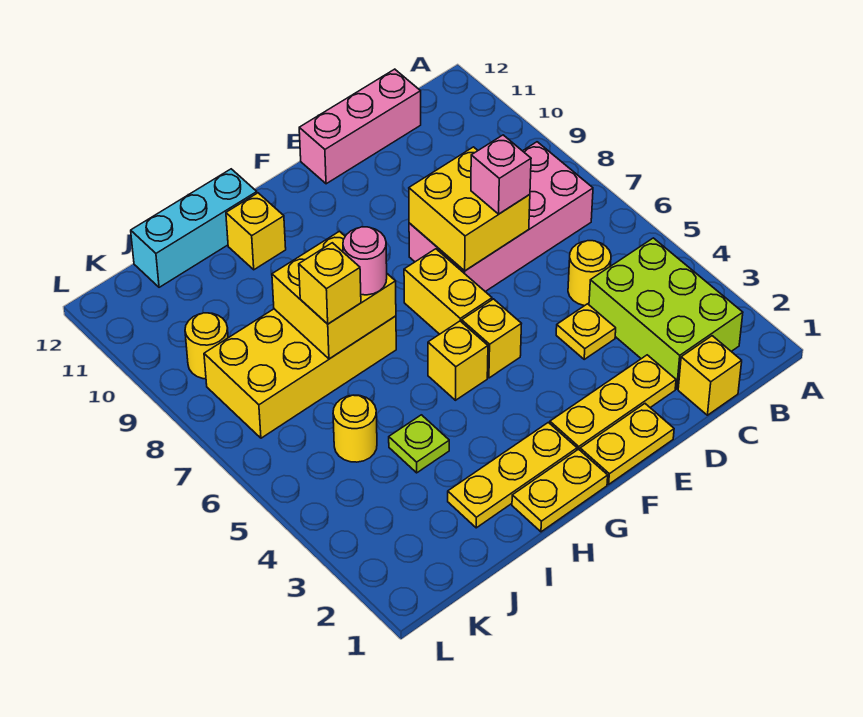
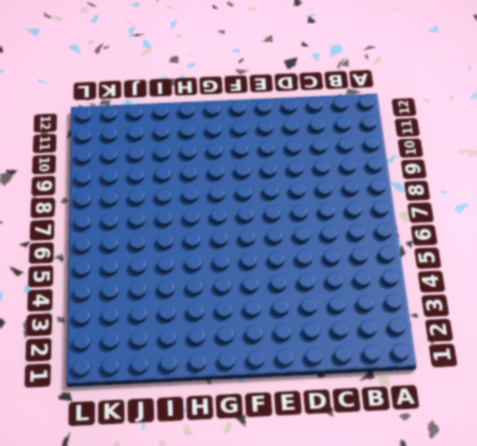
none -> lime 2x3 brick [589,238,743,389]
none -> pink 2x4 brick [409,142,593,292]
none -> yellow 1x1 brick [678,336,742,415]

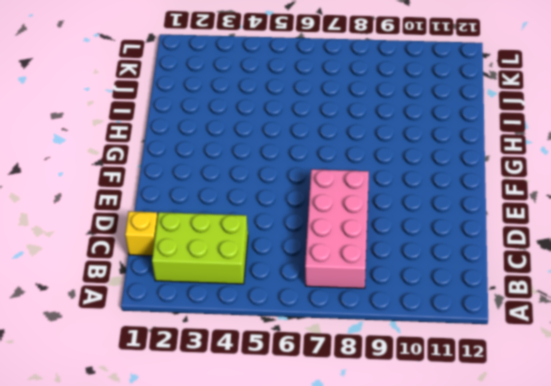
none -> yellow 1x1 round brick [568,241,611,306]
none -> pink 1x3 brick [299,69,421,184]
none -> yellow 1x3 plate [550,355,676,450]

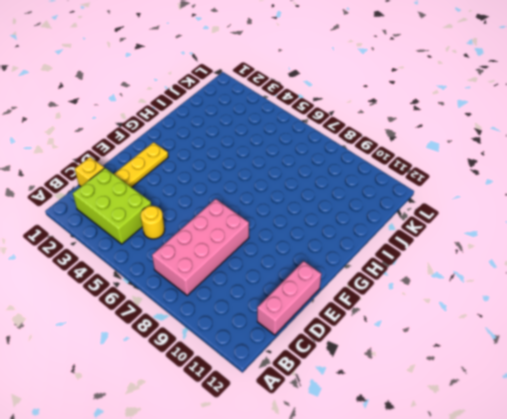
none -> yellow 1x1 plate [556,304,616,359]
none -> yellow 1x2 plate [580,404,674,484]
none -> yellow 1x1 brick [462,299,521,378]

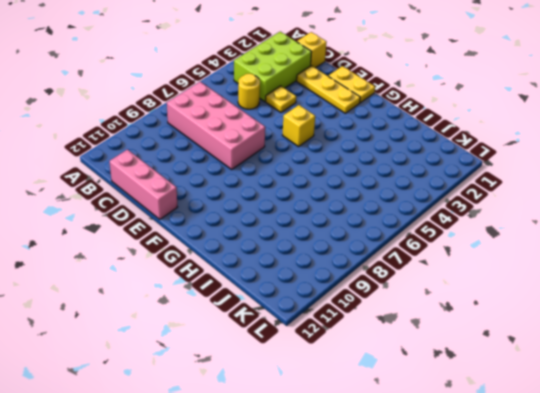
none -> yellow 1x2 brick [404,249,492,334]
none -> yellow 1x2 plate [512,449,608,532]
none -> yellow 1x3 plate [448,422,577,528]

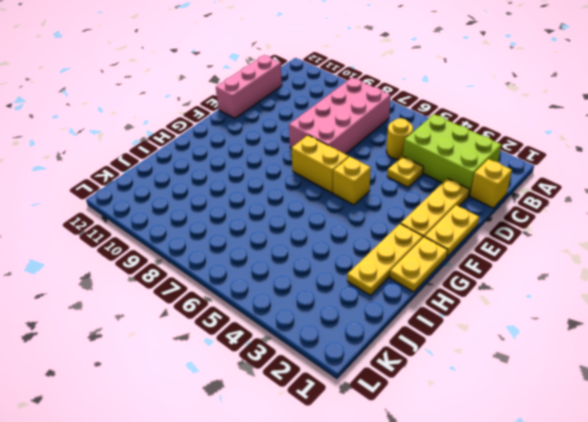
none -> yellow 1x1 brick [428,321,488,400]
none -> yellow 2x4 brick [204,309,396,438]
none -> yellow 1x1 brick [226,193,286,270]

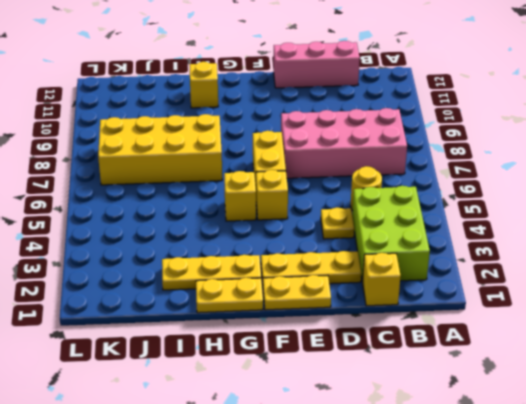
none -> cyan 1x3 brick [131,169,257,287]
none -> lime 1x1 plate [389,415,449,473]
none -> yellow 1x1 round brick [333,395,377,462]

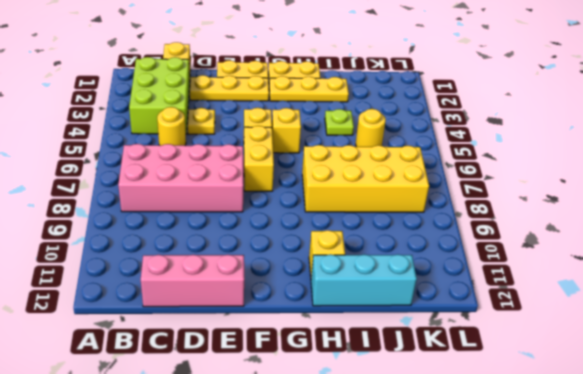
none -> yellow 1x1 round brick [185,313,228,379]
none -> yellow 2x2 brick [409,147,530,271]
none -> yellow 2x2 brick [272,231,396,359]

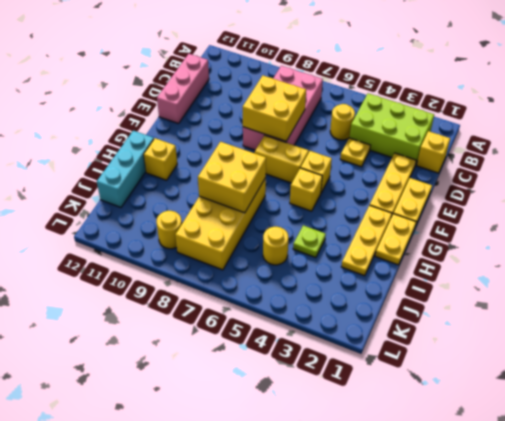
none -> pink 1x1 brick [471,135,531,214]
none -> pink 1x1 round brick [343,227,387,295]
none -> yellow 1x1 brick [299,243,361,324]

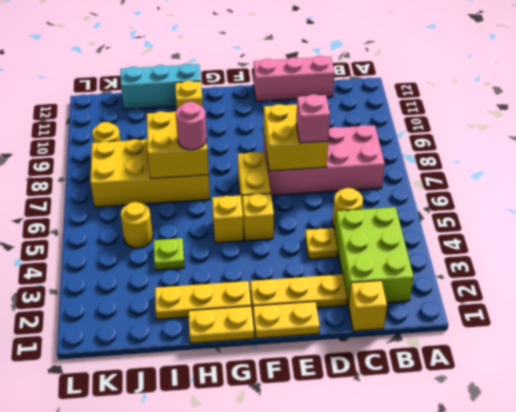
none -> yellow 1x1 brick [299,243,361,324]

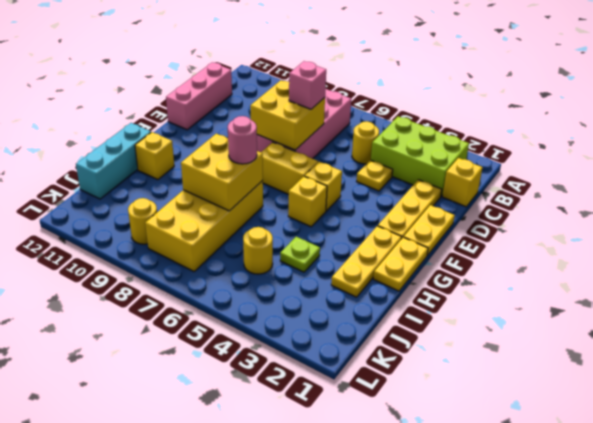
none -> yellow 1x1 brick [299,243,361,324]

